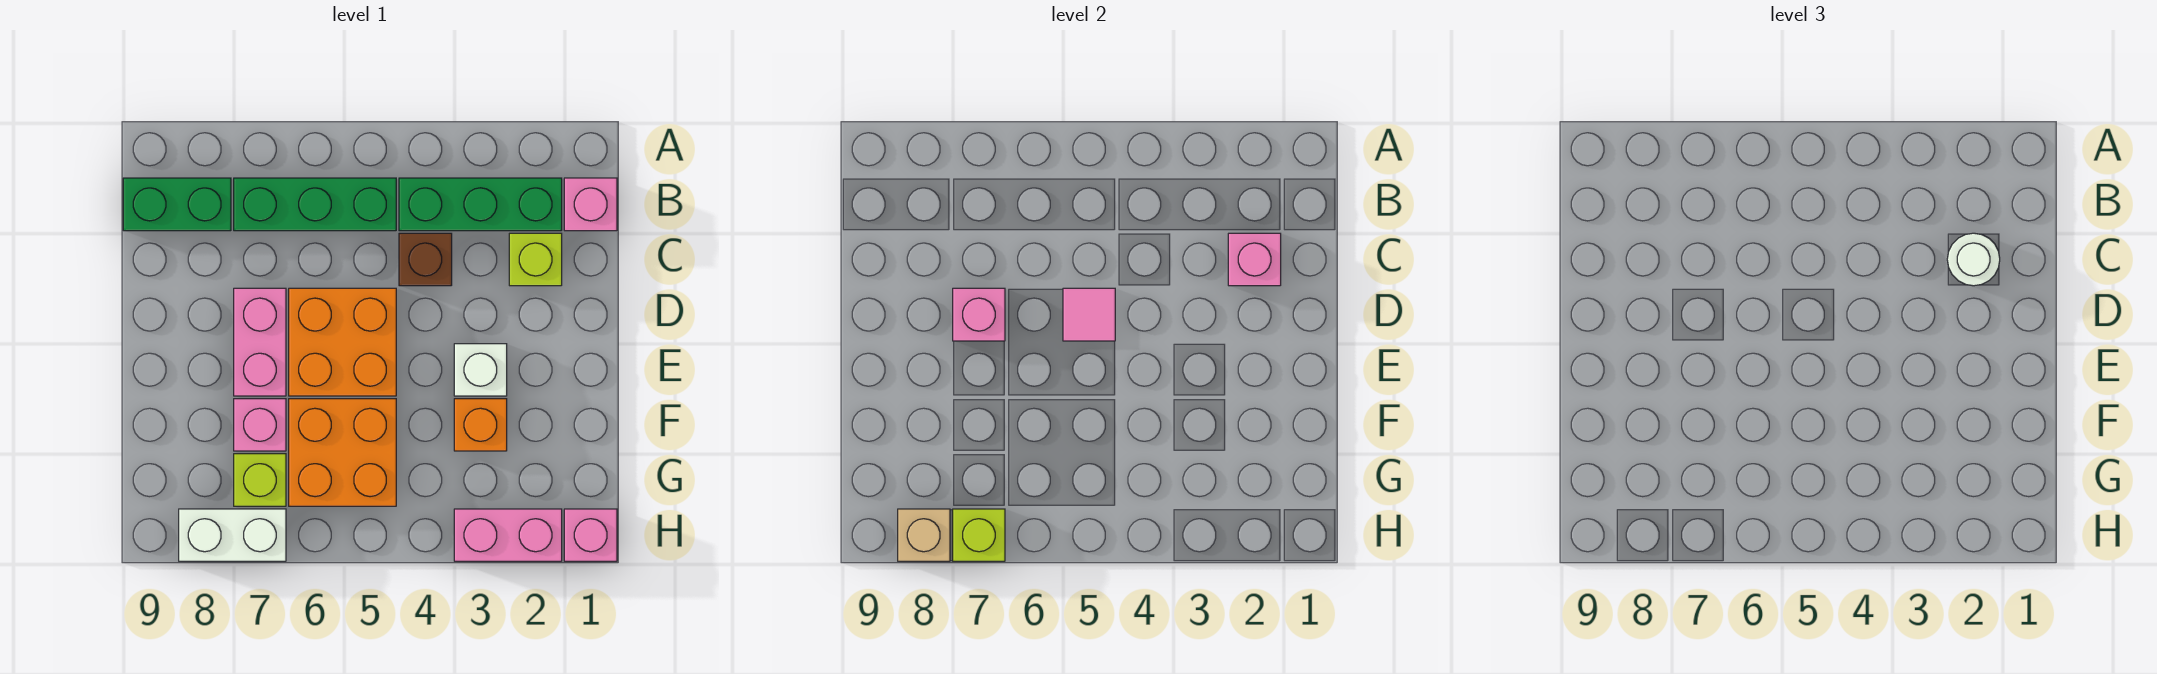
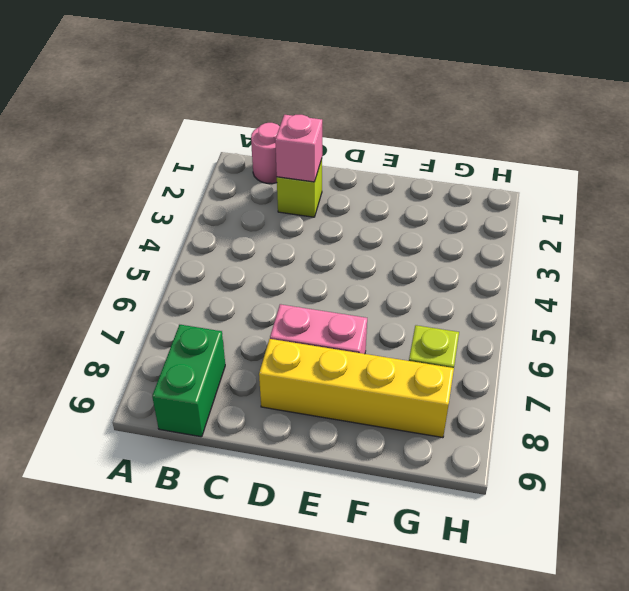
pink 1x1 round brick [251,123,280,184] -> pink 1x1 brick [564,178,617,231]
yellow 1x4 brick [259,339,454,438] -> none
none -> green 1x3 brick [399,178,562,231]
none -> green 1x3 brick [234,178,396,231]
none -> brown 1x1 brick [399,233,452,286]

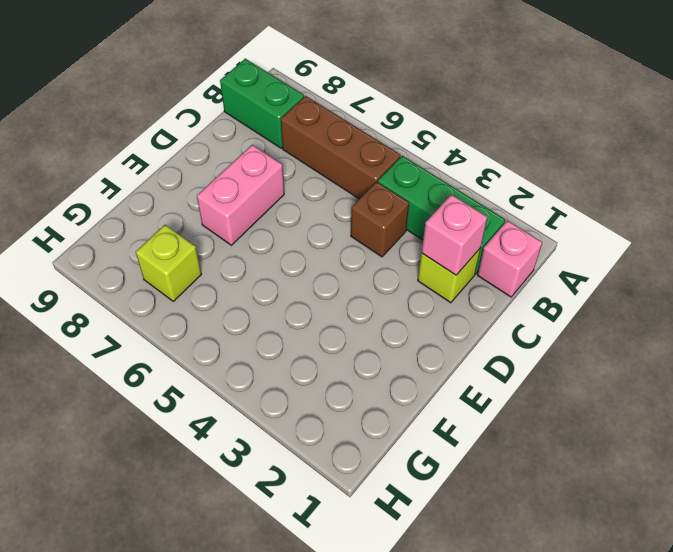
brown 1x3 brick [281,96,401,199] -> green 1x3 brick [234,178,396,231]
none -> orange 2x2 brick [289,288,396,396]
none -> white 1x1 brick [454,344,507,396]
none -> orange 1x1 brick [454,399,507,451]

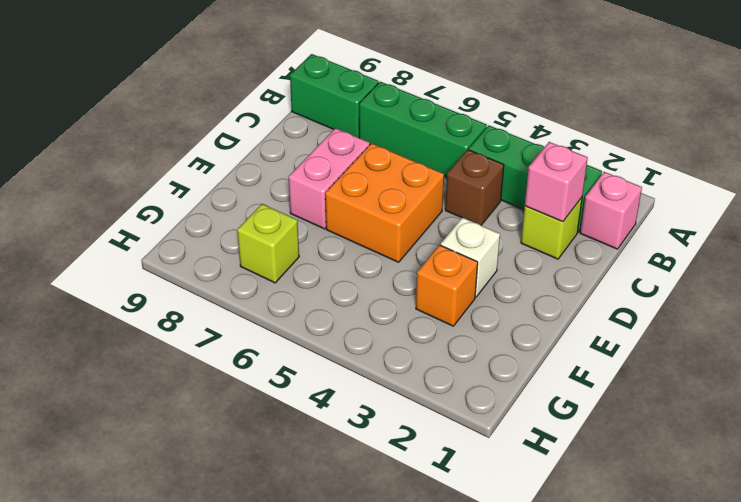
none -> orange 2x2 brick [289,399,396,506]
none -> pink 1x1 brick [234,399,286,451]
none -> pink 1x1 brick [564,509,617,561]

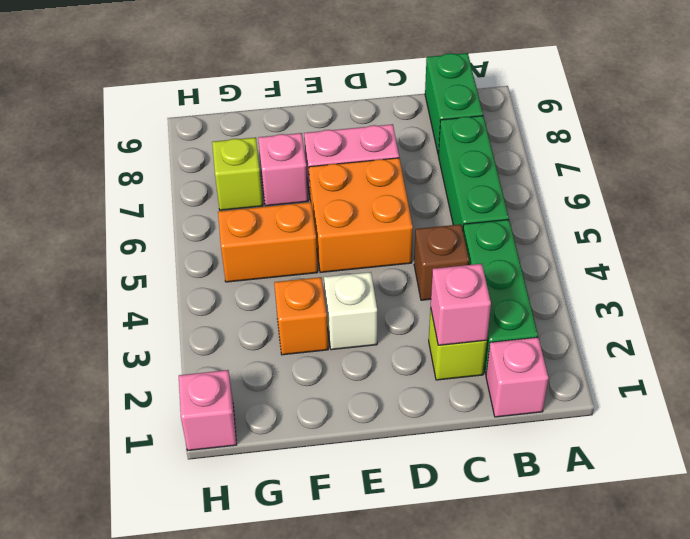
orange 1x2 brick [218,202,318,282] -> orange 2x2 brick [289,399,396,506]
none -> pink 1x2 brick [454,509,562,561]
none -> white 1x2 brick [179,509,286,561]
none -> pink 1x1 tile [1063,288,1115,341]

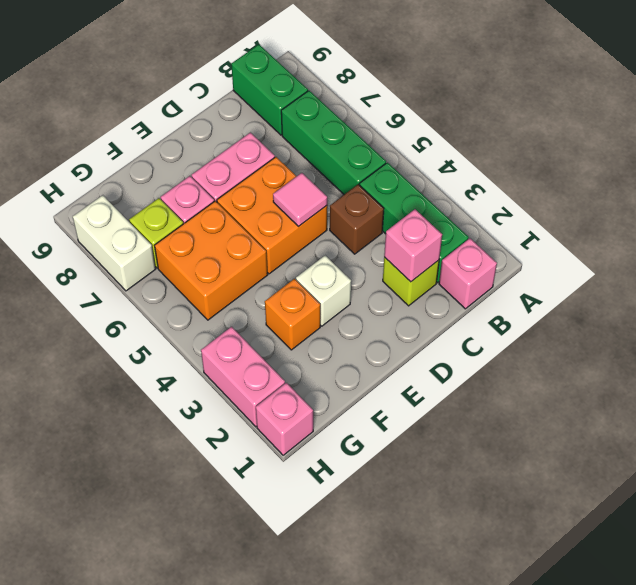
none -> pink 1x1 brick [953,288,1005,341]
none -> lime 1x1 brick [953,509,1005,561]
none -> tan 1x1 brick [898,509,950,561]

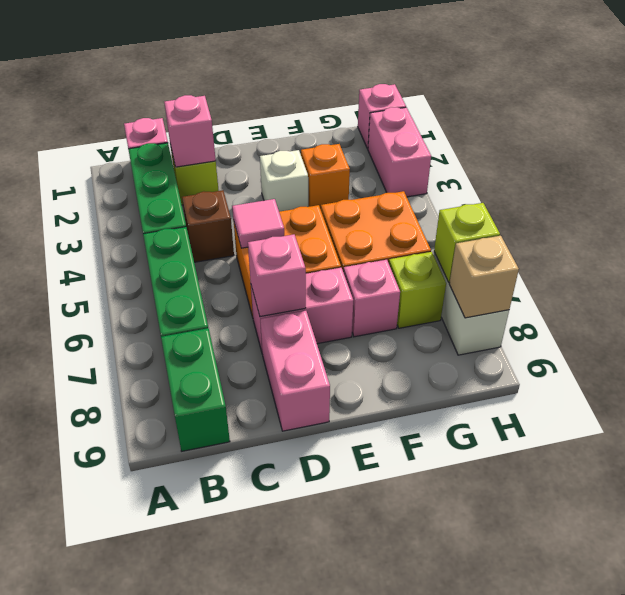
pink 1x2 brick [260,311,330,431] -> none
none -> white 1x1 round brick [1947,233,2000,286]

